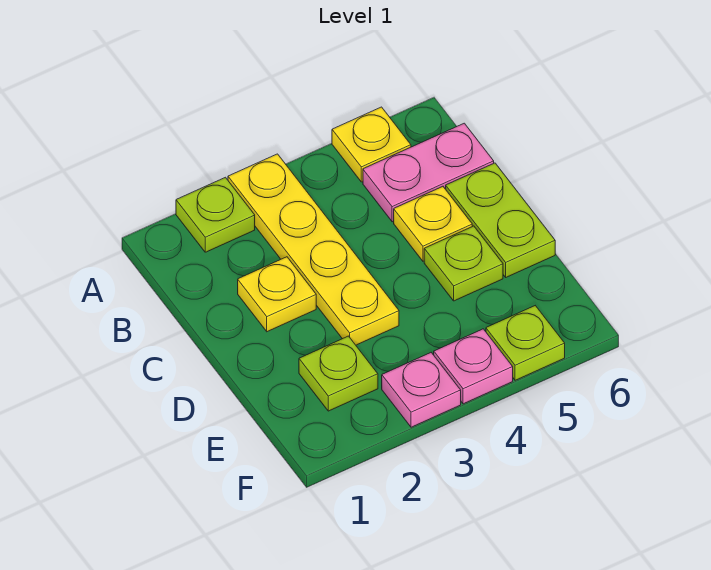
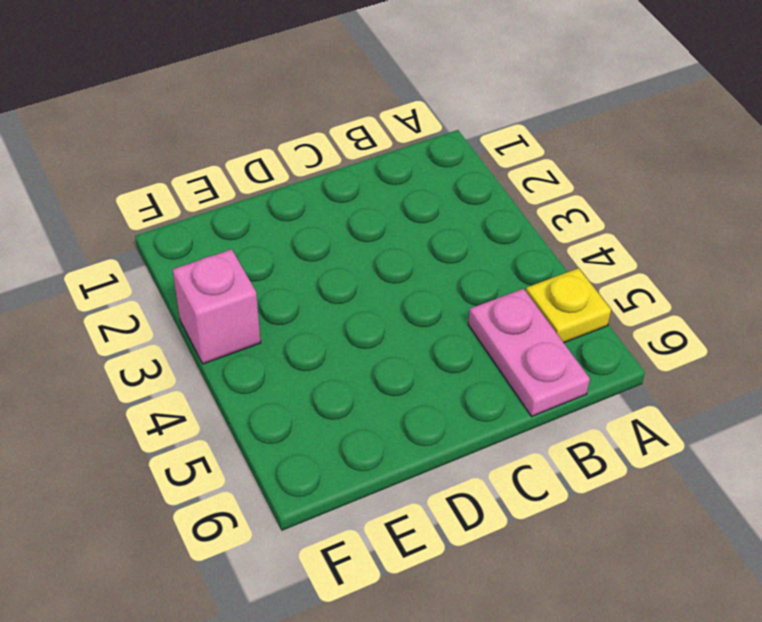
pink 1x1 brick [172,249,261,364] -> pink 1x1 plate [382,353,461,427]
none -> lime 1x1 plate [176,177,255,252]
none -> yellow 1x4 plate [228,154,399,345]
none -> yellow 1x1 plate [238,257,316,332]

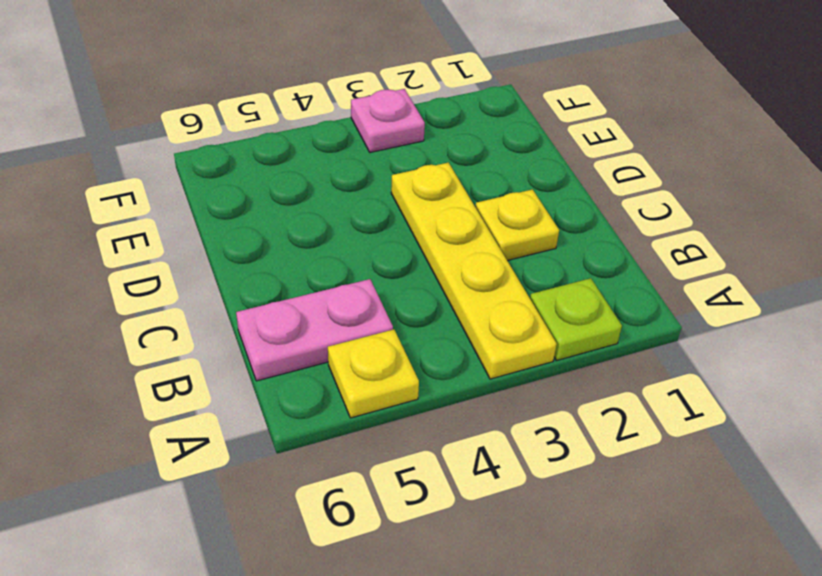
none -> yellow 1x1 plate [394,187,472,261]
none -> lime 1x2 plate [446,163,555,277]
none -> lime 1x1 plate [424,226,503,301]

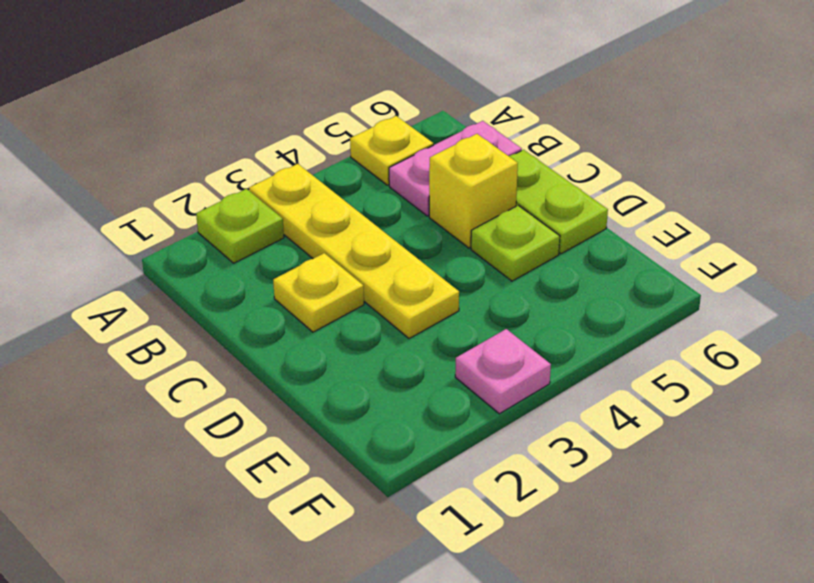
yellow 1x1 brick [429,134,518,248] -> yellow 1x1 plate [394,187,472,261]
none -> lime 1x1 plate [299,336,378,411]
none -> pink 1x1 plate [434,329,513,404]
none -> lime 1x1 plate [486,306,565,380]

